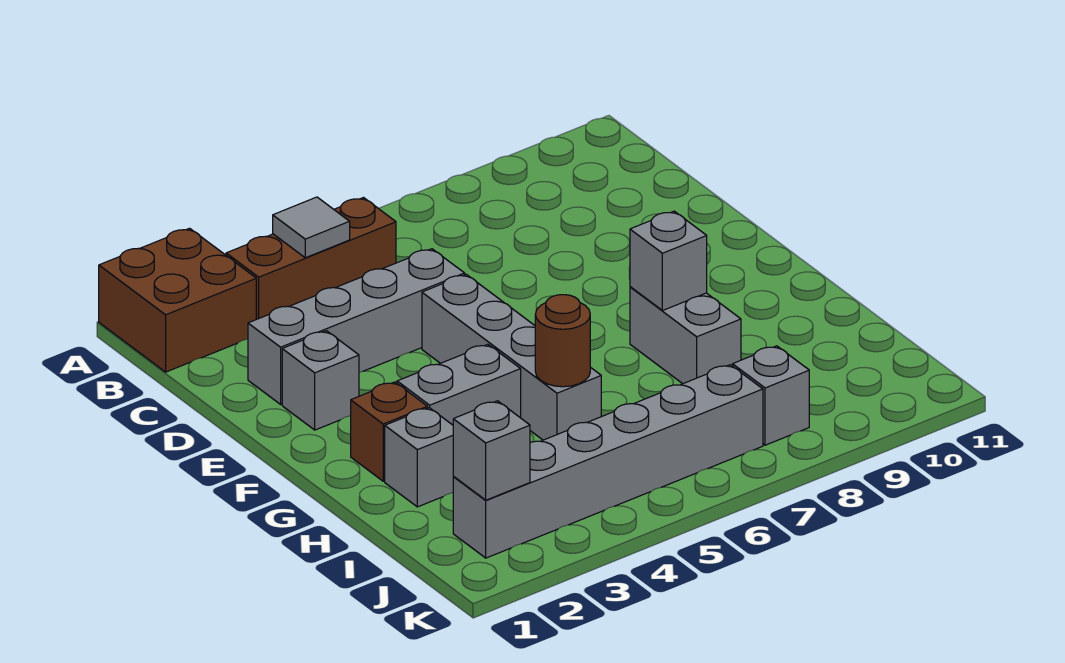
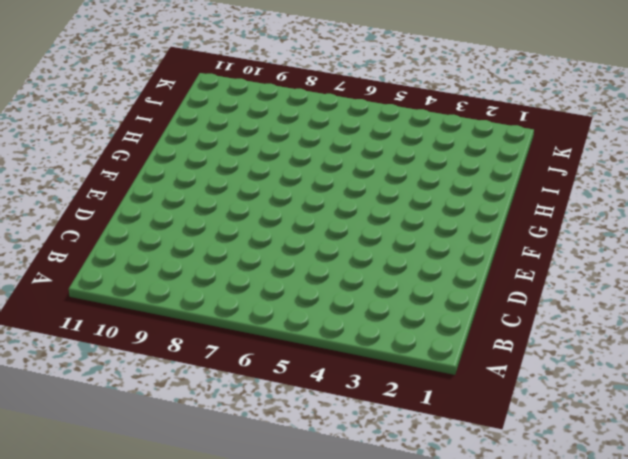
none -> brown 2x2 brick [99,228,256,372]
none -> brown 1x3 brick [226,198,396,319]
none -> grey 1x4 brick [248,249,465,404]

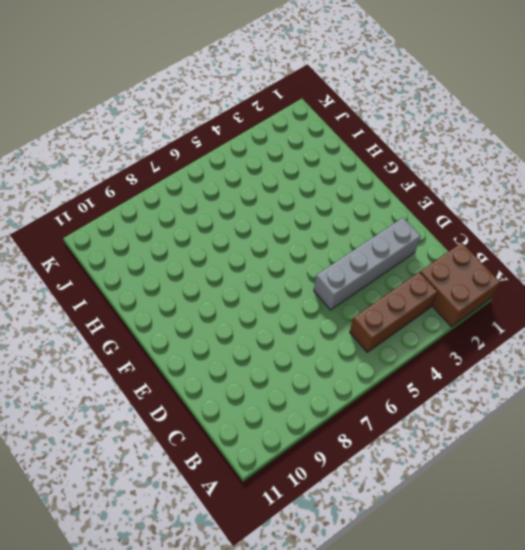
none -> grey 1x1 brick [282,331,359,430]
none -> grey 1x4 brick [422,274,601,440]
none -> brown 1x1 brick [351,382,427,481]

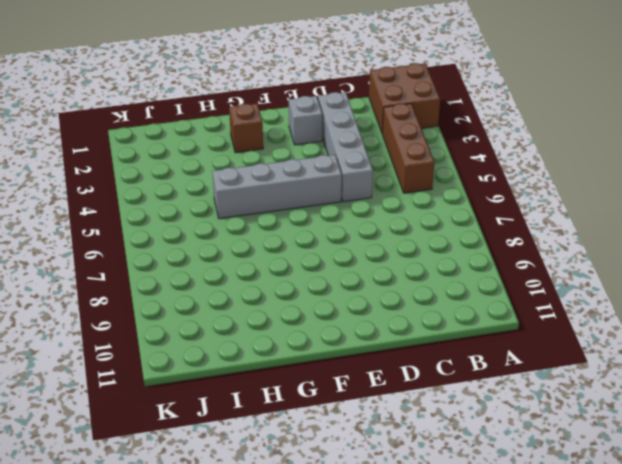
none -> grey 1x2 brick [397,344,521,425]
none -> grey 1x2 brick [630,287,741,384]
none -> grey 1x1 brick [385,408,453,507]

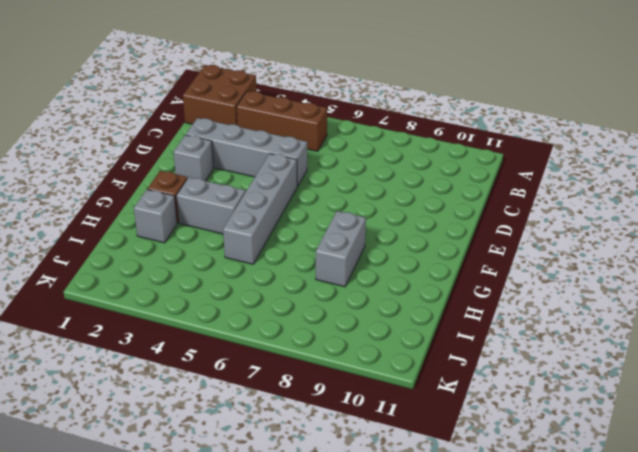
none -> grey 1x6 brick [453,365,763,558]
none -> grey 1x1 brick [733,346,809,445]
none -> grey 1x1 tile [273,197,350,258]

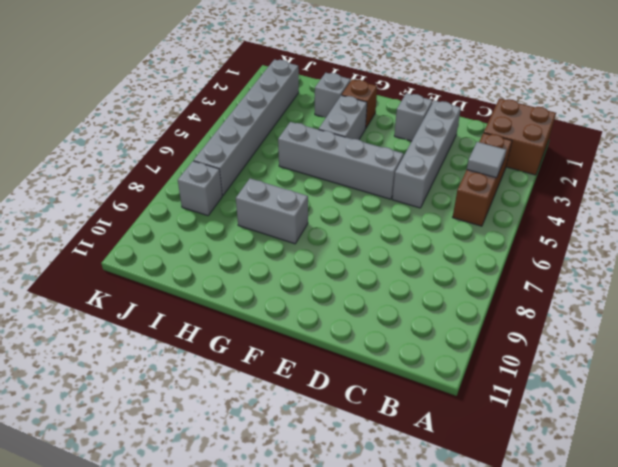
none -> grey 1x1 brick [630,211,707,311]
none -> brown 1x1 round brick [535,295,590,387]
none -> grey 1x1 brick [453,401,530,500]

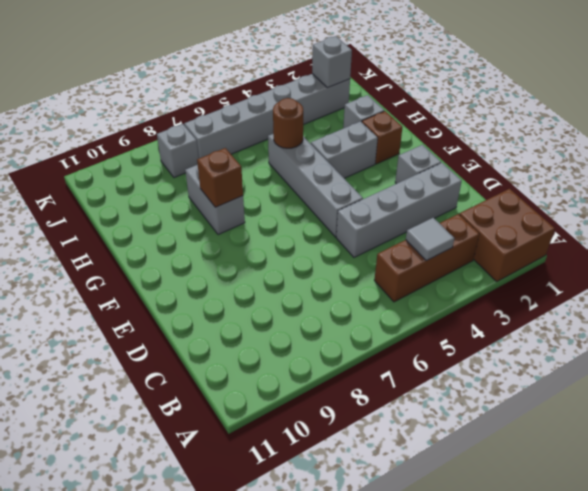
brown 1x1 brick [197,148,243,207] -> grey 1x1 brick [630,211,707,311]

